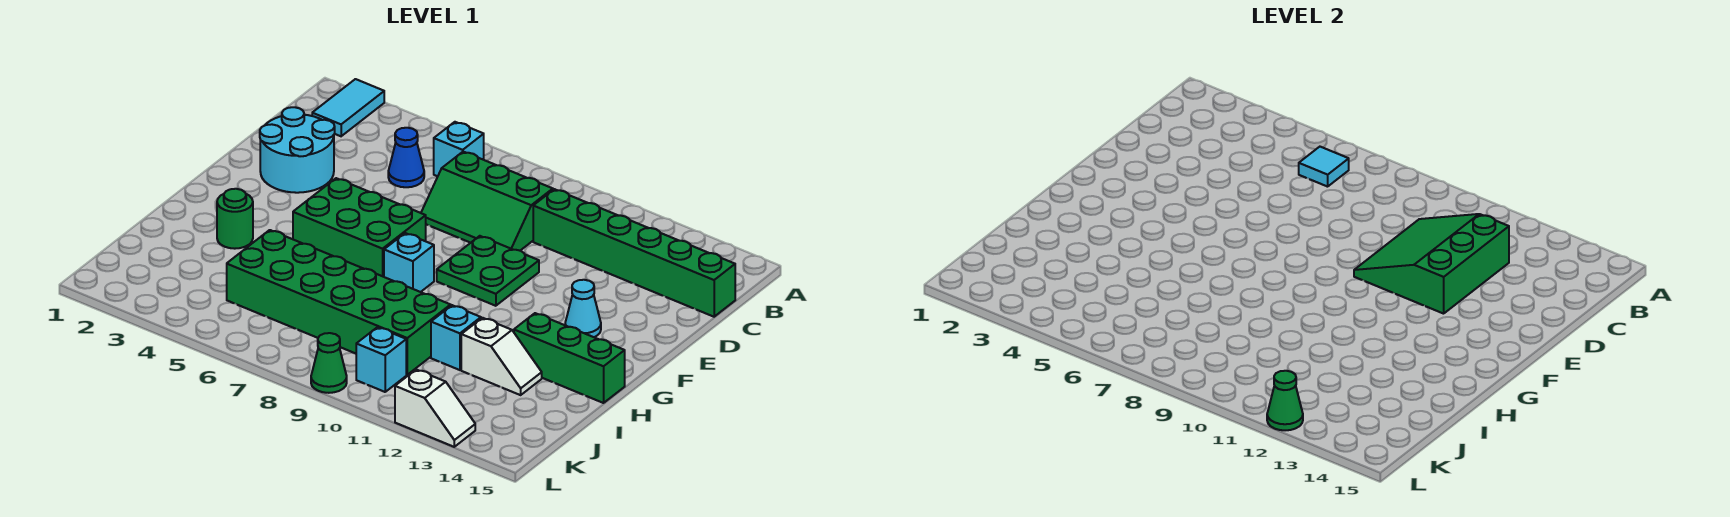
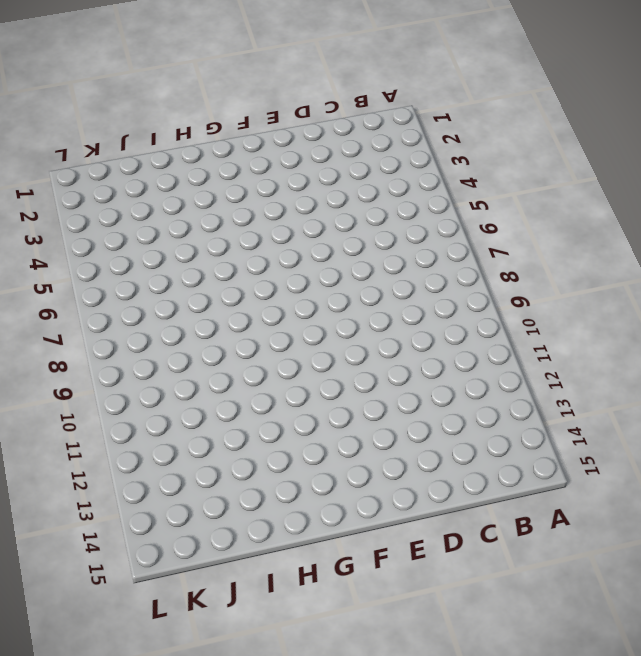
none -> cyan 1x2 tile [312,79,384,136]
none -> cyan 1x1 brick [434,122,484,176]
none -> blue 1x1 cone [388,128,424,187]

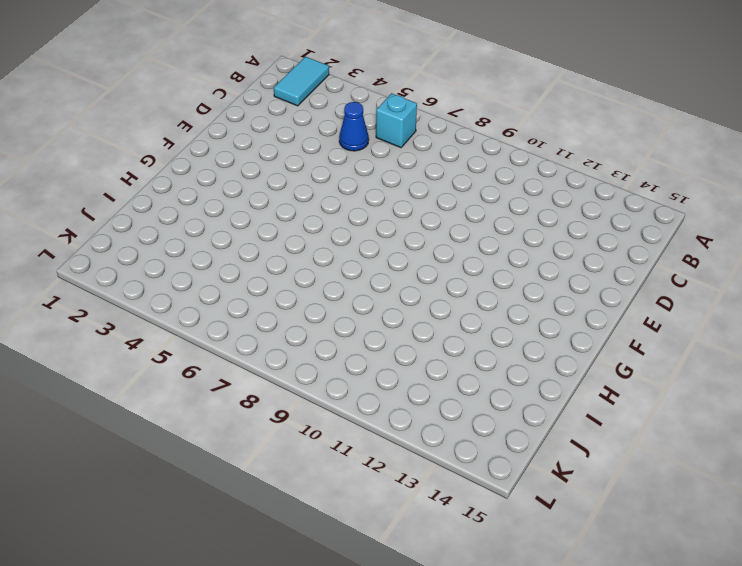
none -> green 2x3 slope [421,152,553,251]
none -> green 1x6 brick [533,189,735,317]
none -> cyan 2x2 round brick [260,107,335,193]

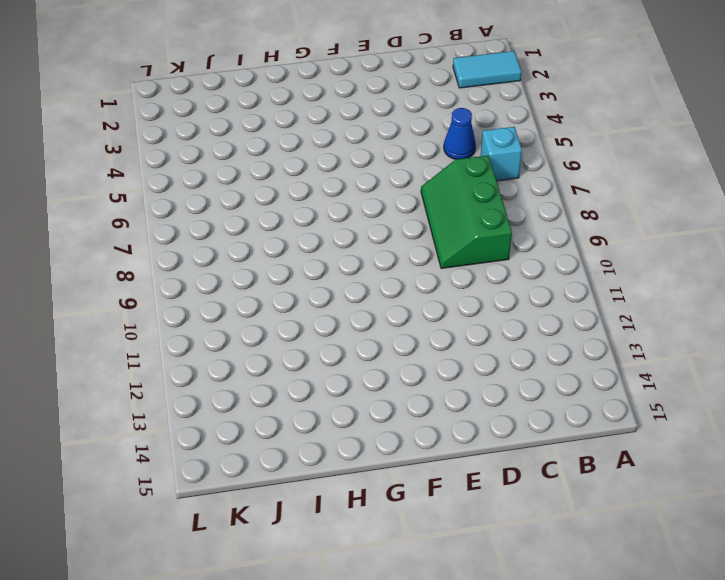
none -> green 1x6 brick [533,189,735,317]
none -> cyan 2x2 round brick [260,107,335,193]
none -> green 2x2 plate [437,236,539,306]

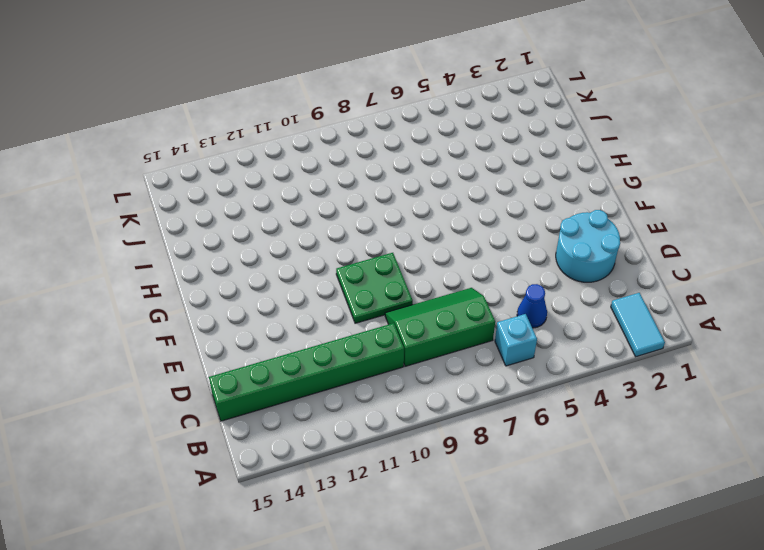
none -> green 2x3 brick [293,178,426,277]
none -> cyan 1x1 cone [565,280,601,337]
none -> cyan 1x1 brick [384,233,434,292]

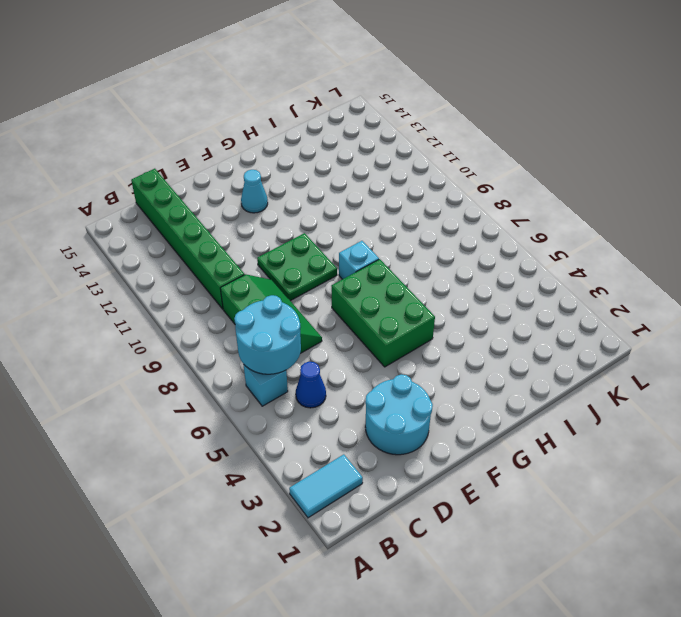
cyan 2x2 round brick [234,295,301,374] -> cyan 1x1 tile [1299,147,1349,187]
none -> green 1x1 round brick [217,189,253,249]
none -> green 1x3 brick [514,313,625,403]
none -> green 2x6 brick [227,230,451,375]

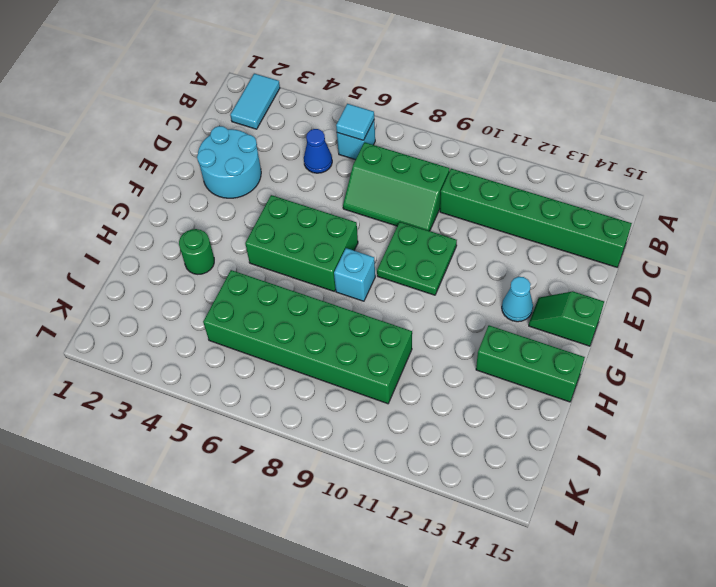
green 1x2 slope [529,291,604,346] -> none
none -> cyan 1x1 brick [431,305,481,370]
none -> white 1x2 slope [461,318,542,395]
none -> cyan 1x1 brick [356,327,406,392]

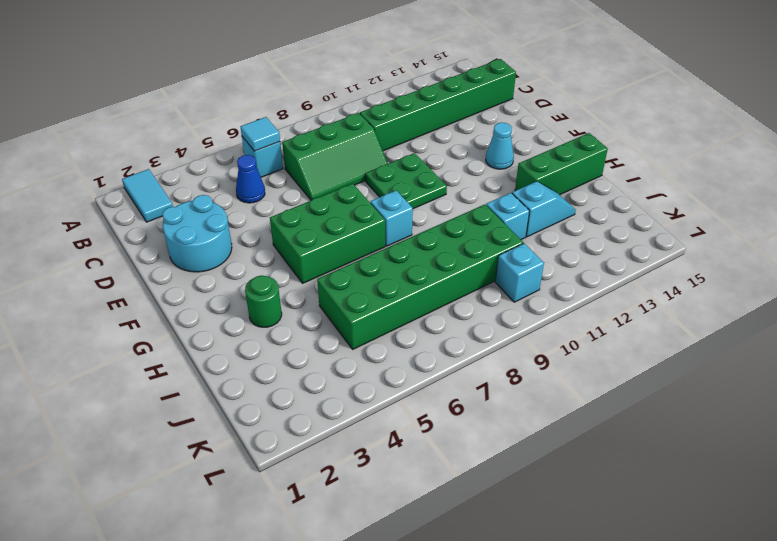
cyan 1x2 slope [512,181,576,237] -> white 1x2 slope [461,318,542,395]
none -> green 1x1 cone [311,333,347,393]
none -> white 1x2 slope [395,370,475,447]
none -> green 3x3 slope [1354,214,1509,314]

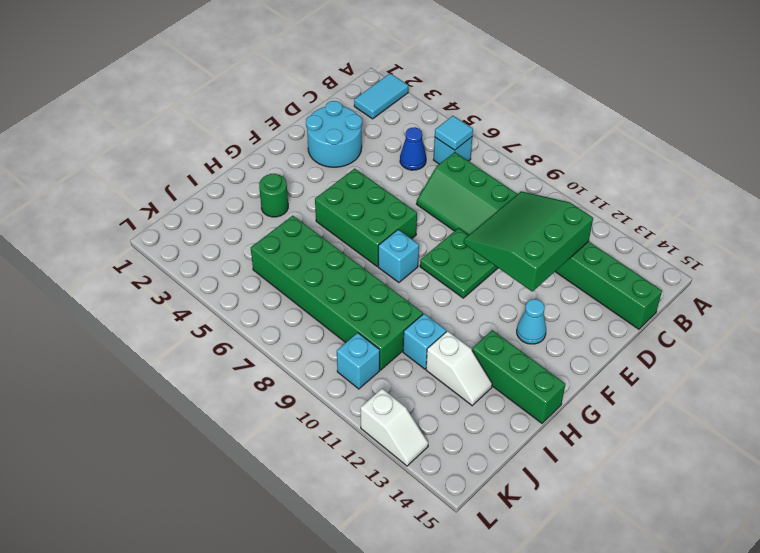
none -> green 1x1 cone [311,333,347,393]
none -> green 1x1 cone [1267,371,1303,430]

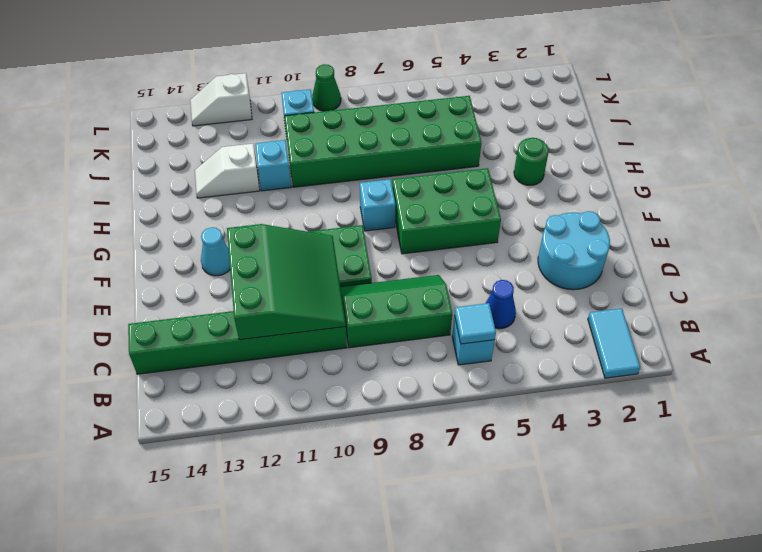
none -> green 1x3 brick [514,313,625,403]
none -> green 1x1 cone [1267,371,1303,430]

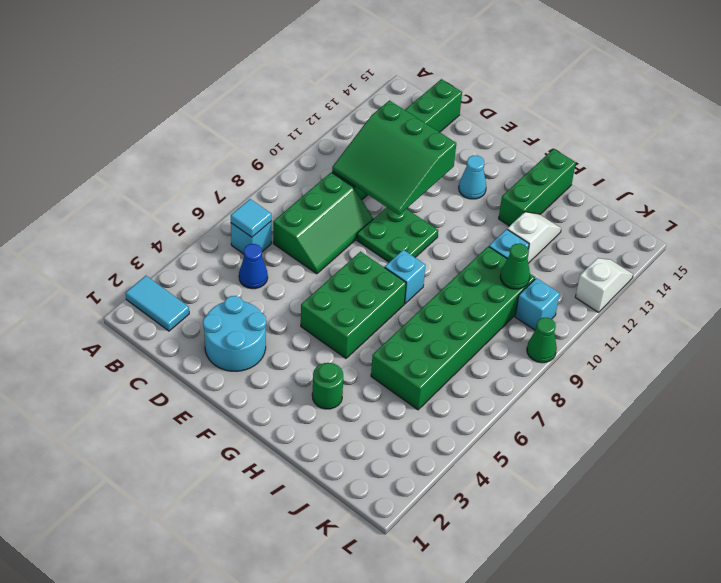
green 1x1 cone [500,244,530,289] -> green 1x1 cone moved to [1267,371,1303,430]

